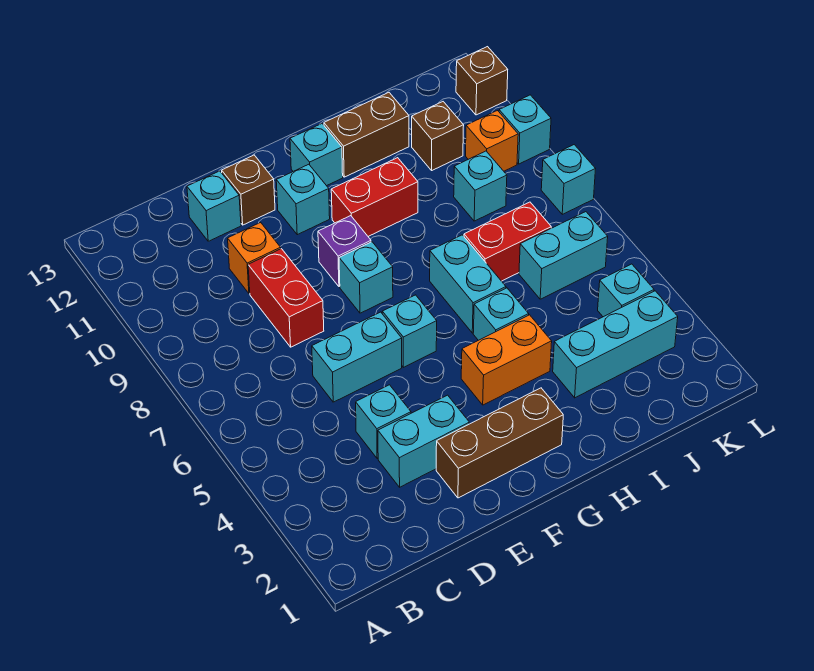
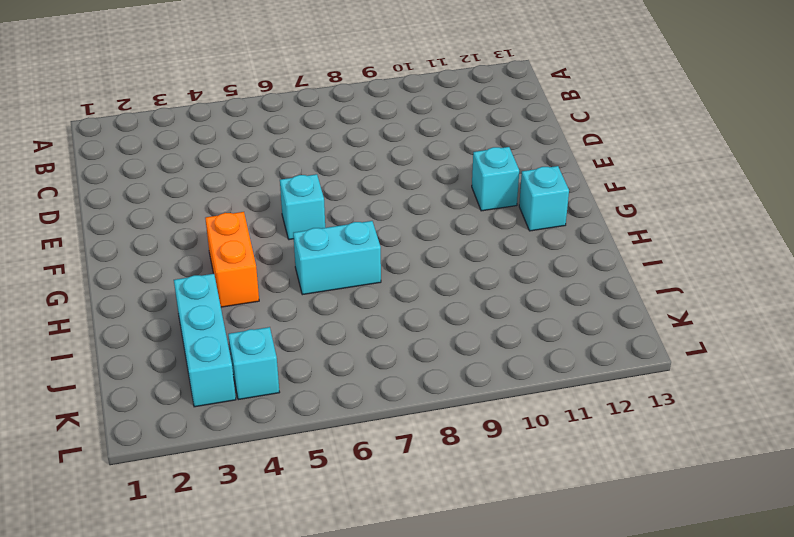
none -> cyan 1x2 brick [378,395,469,487]
none -> cyan 1x1 brick [356,385,411,458]
none -> cyan 1x2 brick [312,312,402,402]

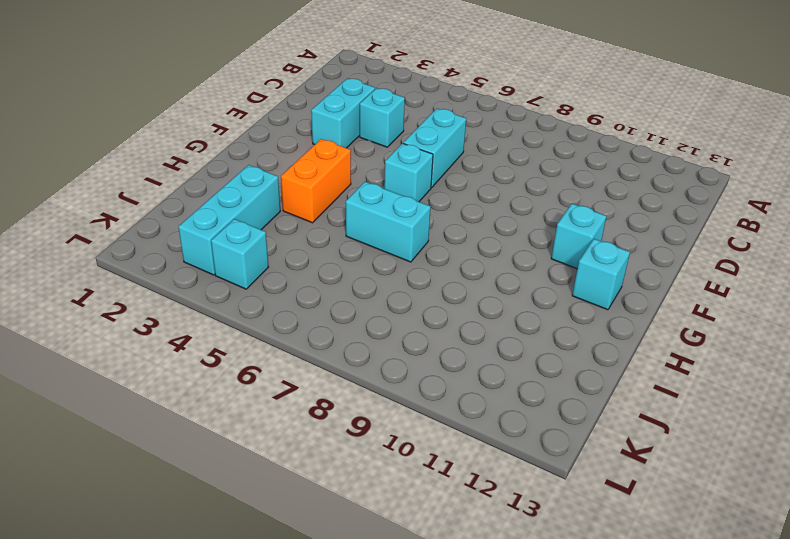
none -> red 1x2 brick [248,249,324,347]
none -> orange 1x1 brick [228,222,281,294]
none -> cyan 1x1 brick [187,171,241,241]

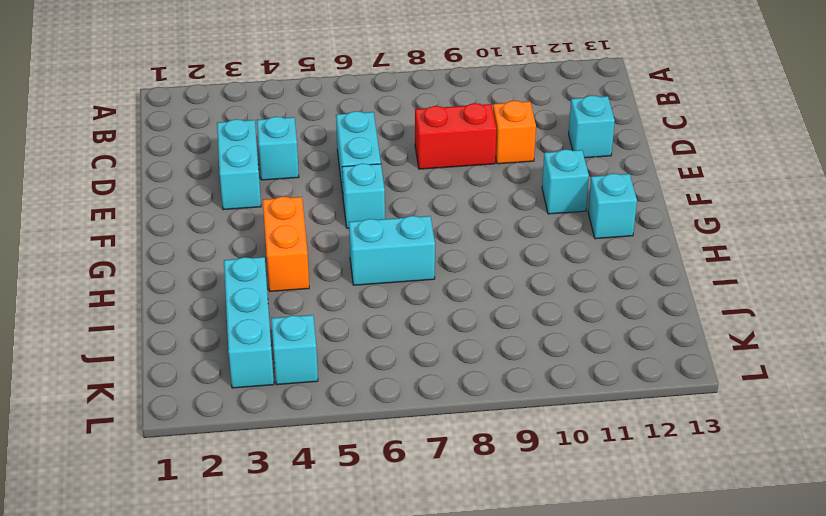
none -> brown 1x3 brick [436,388,563,498]
none -> brown 1x1 brick [222,155,275,225]
none -> cyan 1x1 brick [339,242,393,313]

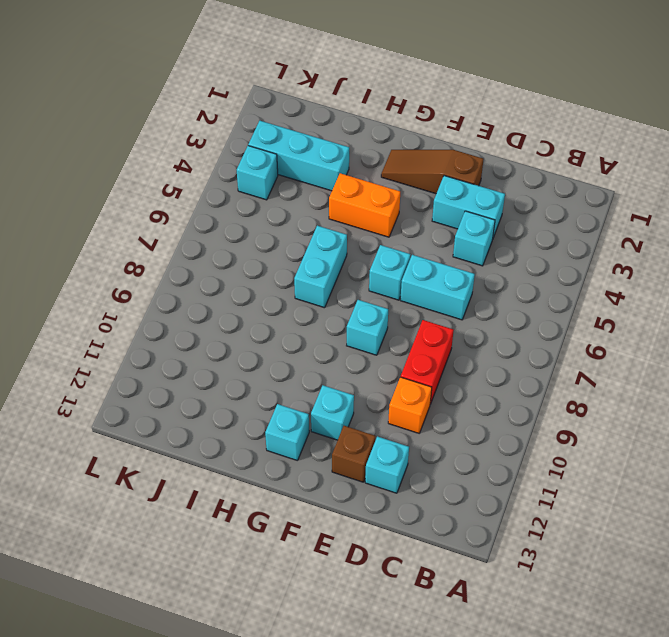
brown 1x3 slope [381,150,483,194] -> brown 1x3 brick [436,388,563,498]
none -> purple 1x1 brick [318,216,371,287]
none -> red 1x2 brick [331,158,418,236]
none -> cyan 1x1 brick [473,288,529,340]

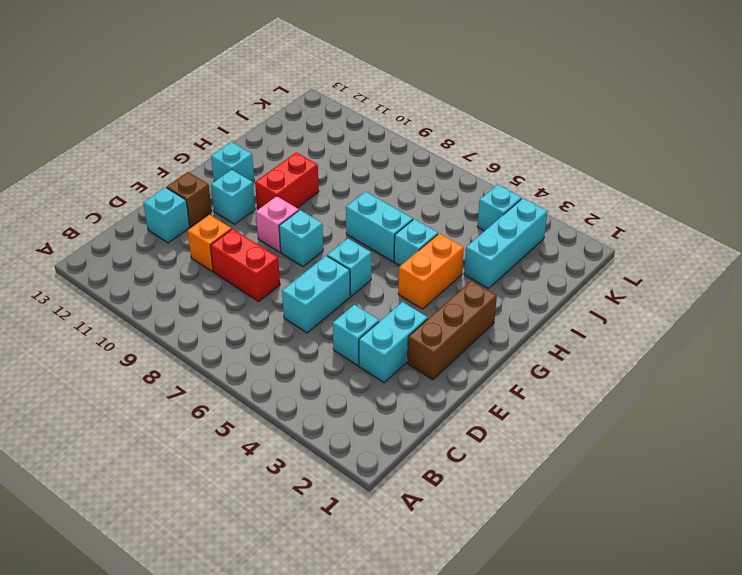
pink 1x1 brick [256,196,299,252] -> purple 1x1 brick [318,216,371,287]
none -> brown 1x2 brick [324,93,409,177]
none -> red 1x2 brick [464,202,551,281]
none -> cyan 1x2 brick [519,212,608,299]

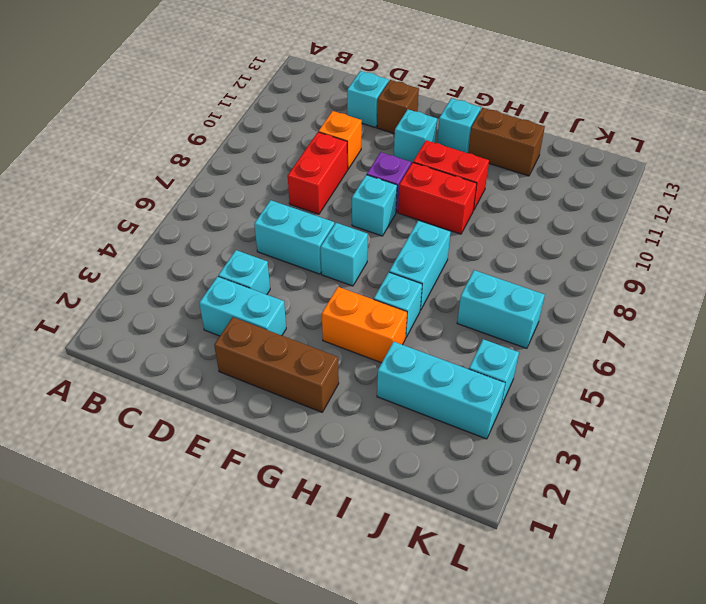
red 1x2 brick [398,163,477,234] -> red 1x2 brick moved to [464,202,551,281]
none -> cyan 1x1 brick [454,151,507,221]
none -> brown 1x1 brick [412,102,464,170]
none -> orange 1x1 brick [466,111,518,171]

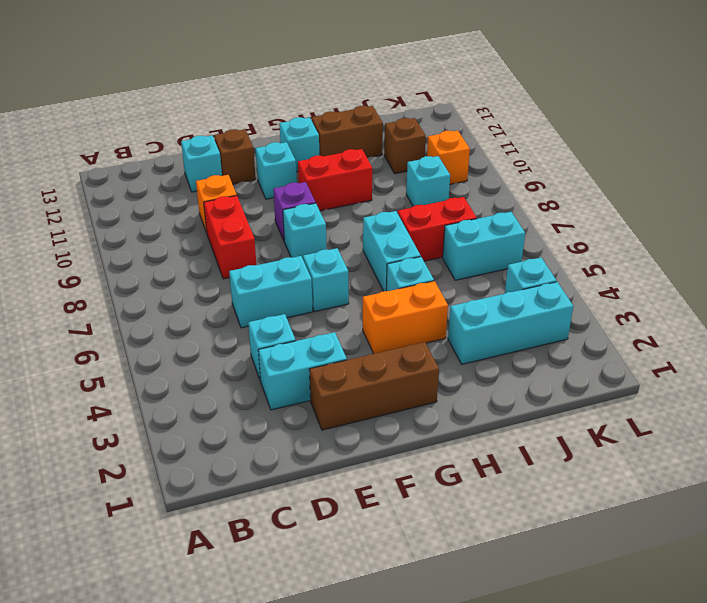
none -> cyan 1x1 brick [541,145,595,214]
none -> cyan 1x1 brick [499,95,551,164]
none -> brown 1x1 brick [456,47,508,115]

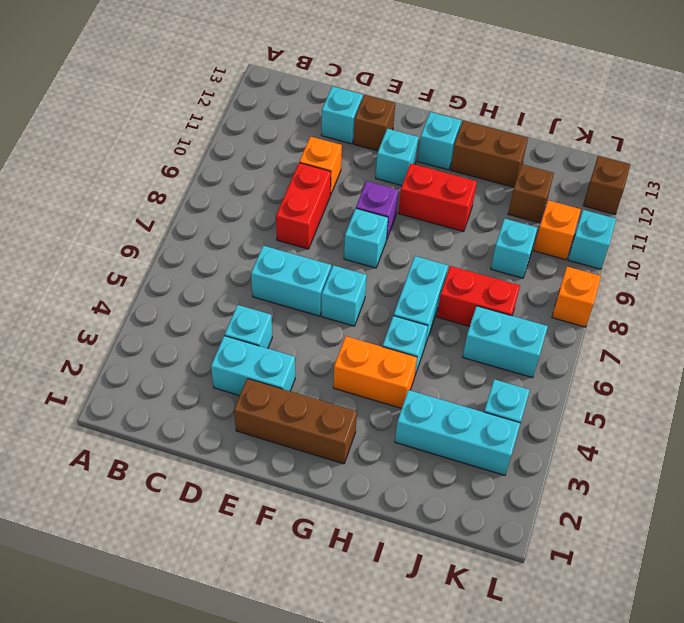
orange 1x1 brick [552,267,601,327] -> cyan 1x1 brick [541,145,595,214]

